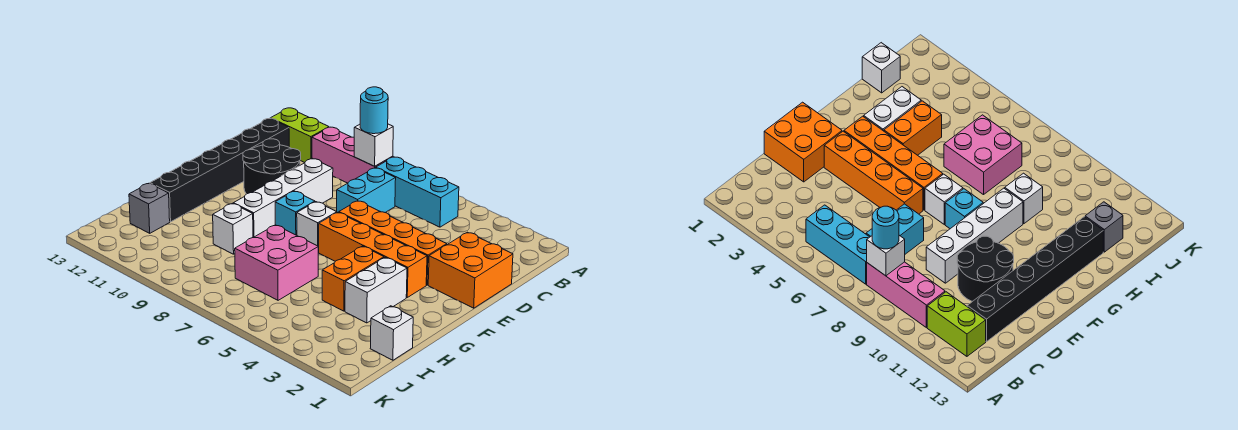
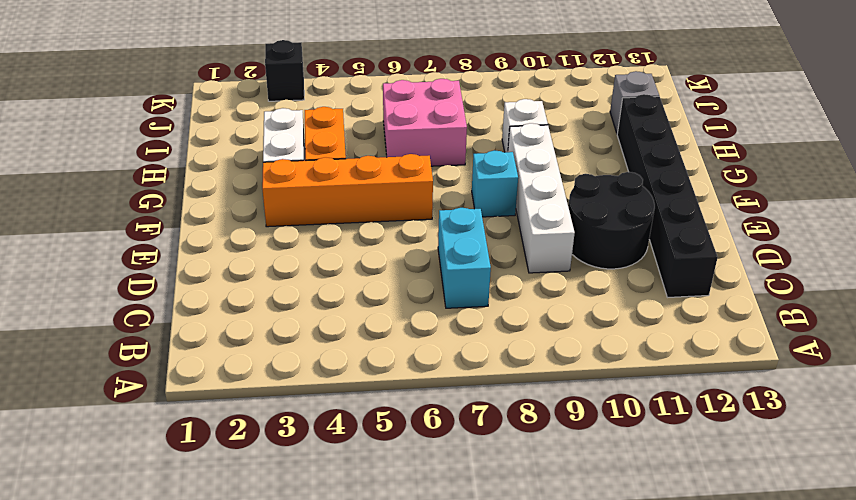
black 1x1 brick [265,40,304,101] -> none
none -> cyan 1x3 brick [376,157,459,227]
none -> pink 1x3 brick [312,127,393,183]
none -> lime 1x2 brick [271,108,329,163]

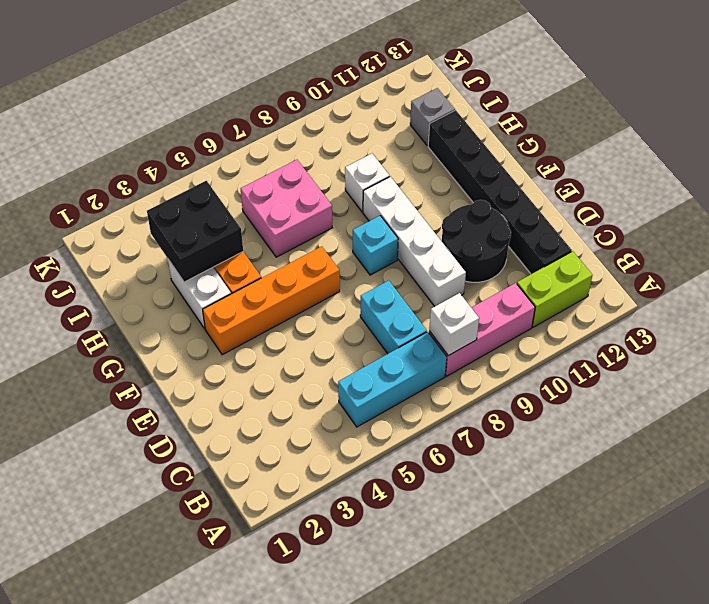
black 2x2 brick [147,181,243,282] -> none
none -> orange 2x2 brick [428,232,513,308]
none -> orange 1x4 brick [339,201,447,285]
none -> white 1x1 brick [297,202,337,252]

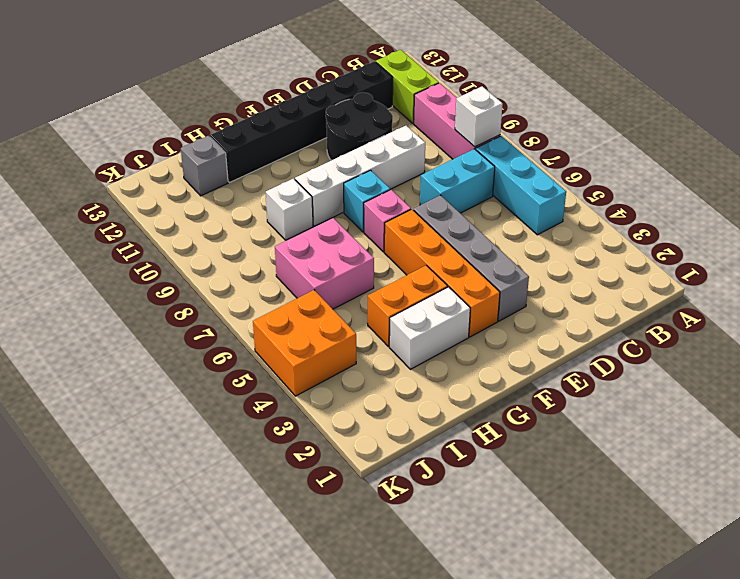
grey 1x4 brick [413,195,529,321] -> orange 1x4 brick [339,201,447,285]
pink 1x1 brick [364,190,411,252] -> white 1x1 brick [297,202,337,252]
orange 2x2 brick [253,290,356,396] -> orange 2x2 brick moved to [428,232,513,308]
none -> white 1x1 brick [370,306,413,360]
none -> cyan 1x1 round brick [360,87,388,134]

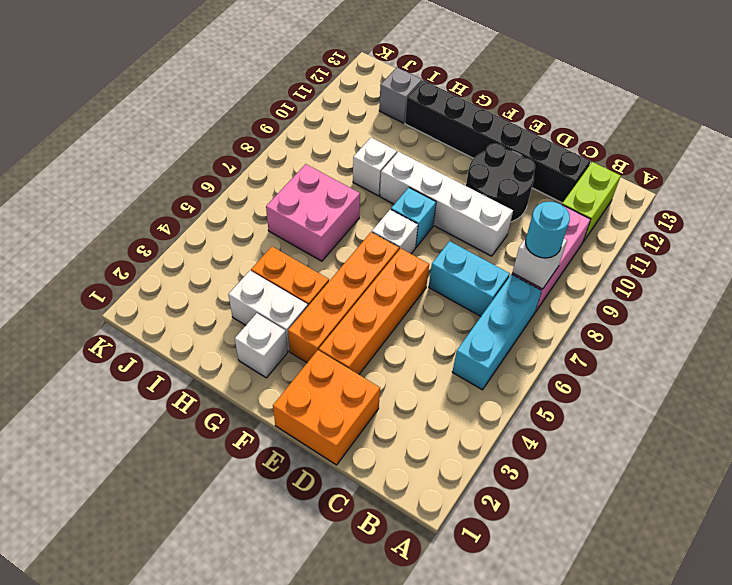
white 1x1 brick [235,313,287,378] -> white 1x1 brick moved to [370,306,413,360]

